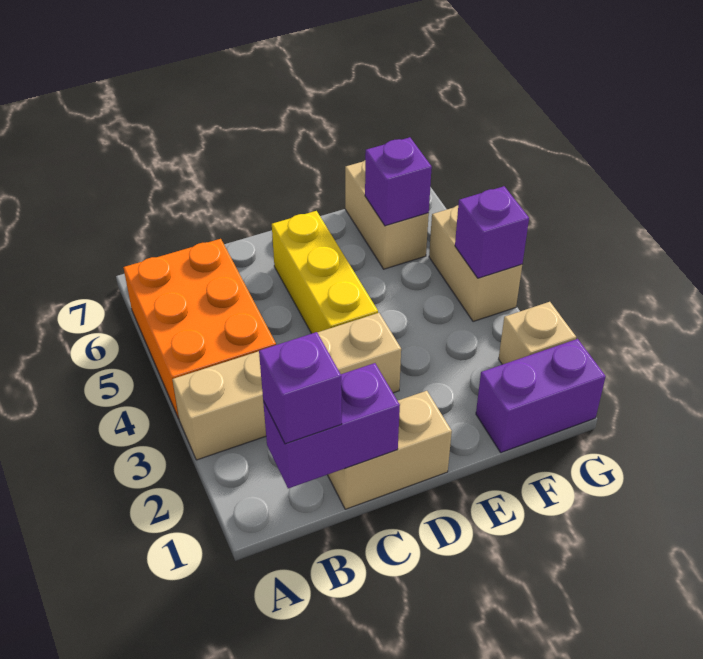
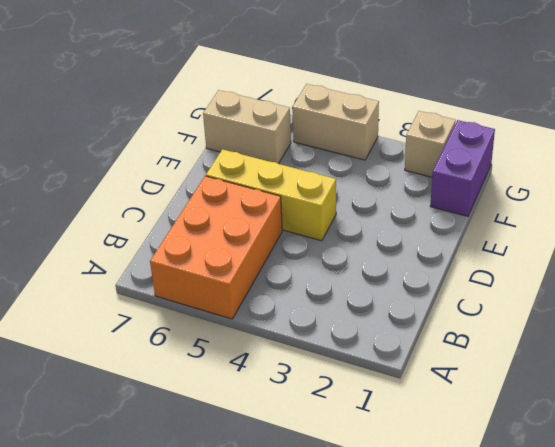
orange 2x3 brick [150,176,282,319] -> orange 2x3 brick turned to [123,239,276,419]
none -> tan 1x4 brick [172,313,401,460]
none -> tan 1x2 brick [328,391,452,509]
none -> purple 1x2 brick [263,363,400,488]

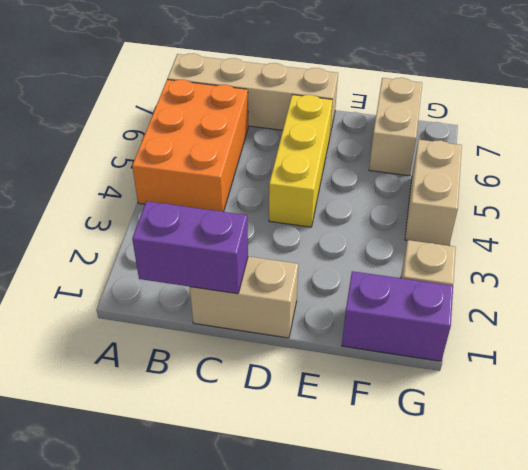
tan 1x4 brick [167,53,338,134] -> tan 1x4 brick moved to [172,313,401,460]
none -> purple 1x1 brick [365,137,432,226]
none -> purple 1x1 brick [455,186,529,278]
none -> purple 1x1 brick [259,332,342,444]

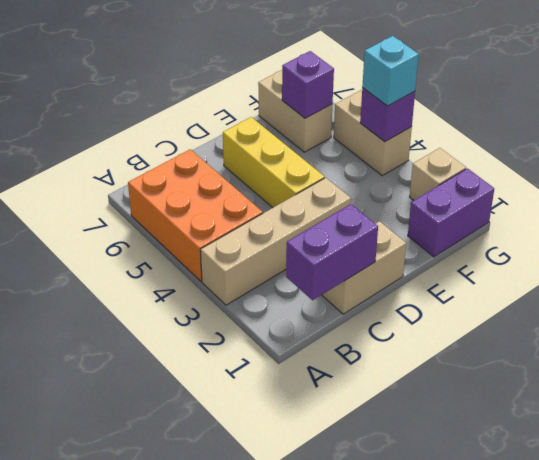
cyan 1x1 brick [362,36,419,106] -> none
none -> purple 1x1 brick [259,332,342,444]

